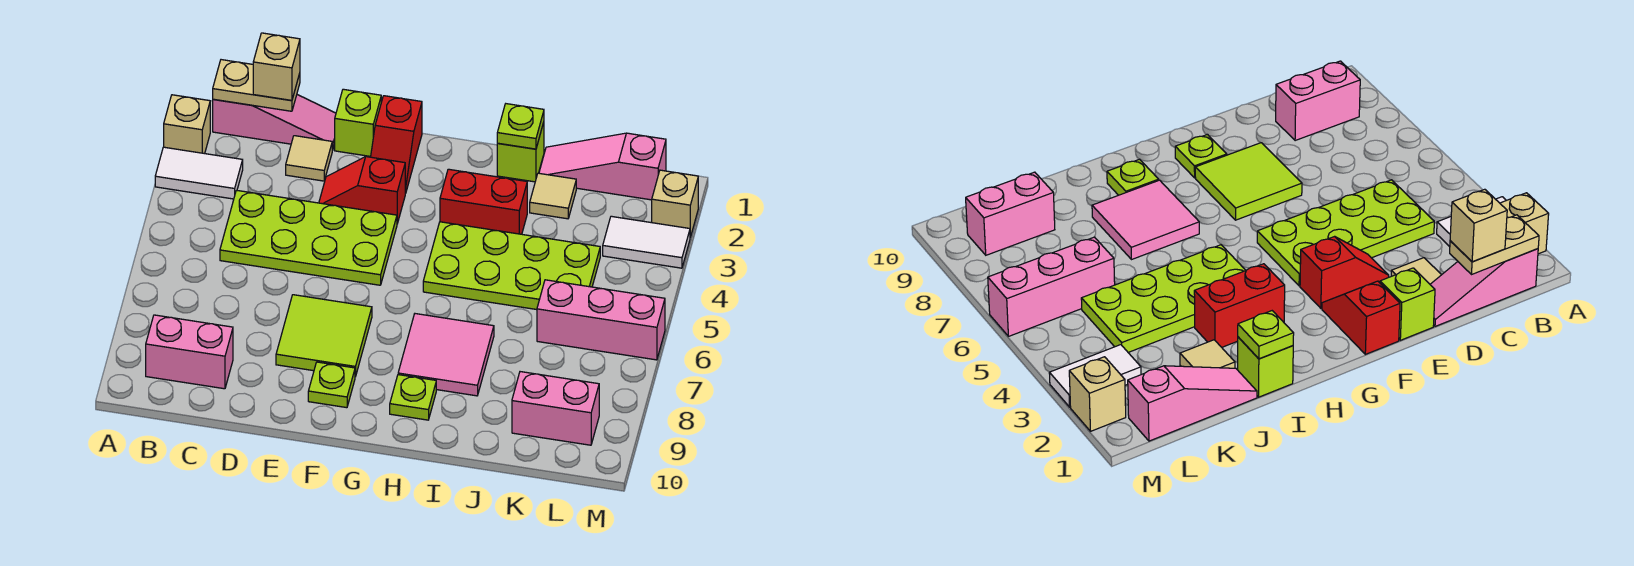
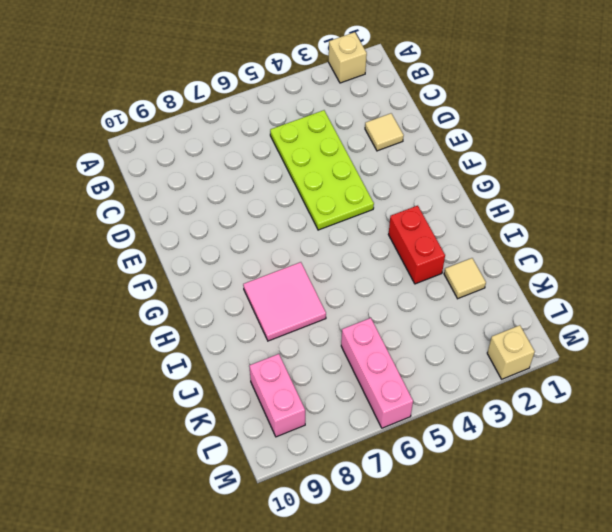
none -> white 1x2 tile [155,147,243,199]
none -> pink 1x3 slope [213,95,336,150]
none -> pink 1x2 brick [146,315,233,389]

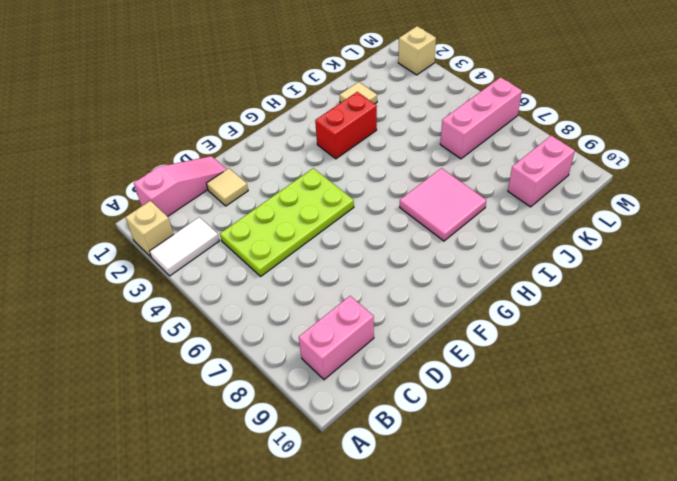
none -> lime 1x1 brick [335,89,381,156]
none -> red 1x2 slope [319,157,405,224]
none -> lime 2x2 tile [276,295,372,377]

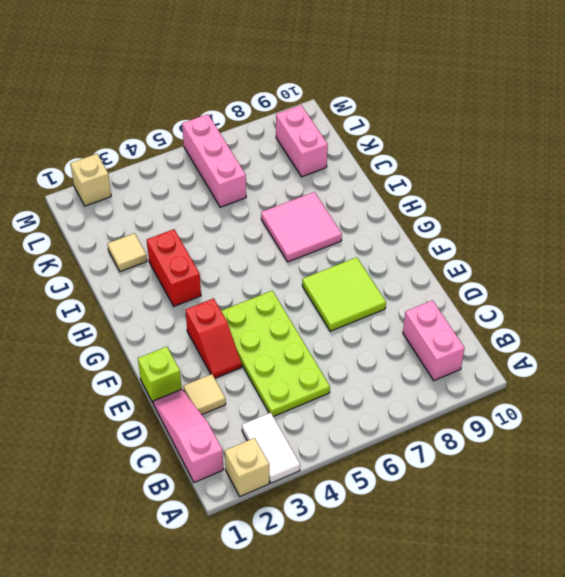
none -> red 1x2 slope [371,96,422,193]
none -> lime 1x1 plate [308,362,355,408]
none -> lime 2x4 plate [423,222,600,310]

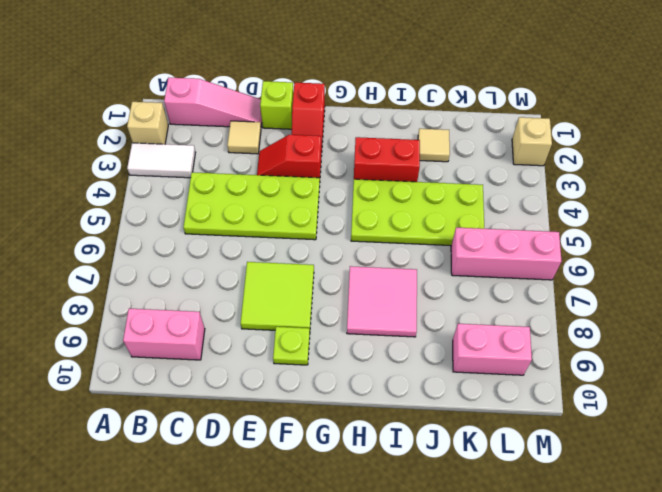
none -> lime 1x1 plate [390,375,436,420]
none -> lime 1x1 brick [497,122,544,182]
none -> pink 1x3 slope [539,133,666,200]

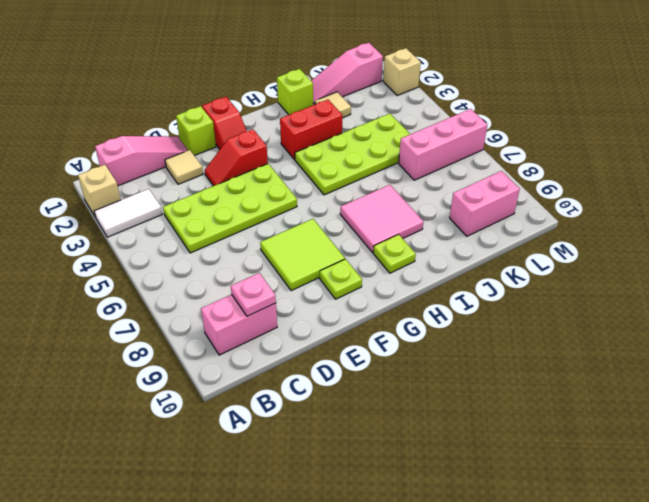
pink 1x1 plate [231,273,276,316] -> none
none -> white 1x2 tile [603,216,690,268]
none -> tan 1x2 plate [213,60,300,111]
none -> lime 1x1 plate [497,104,544,149]

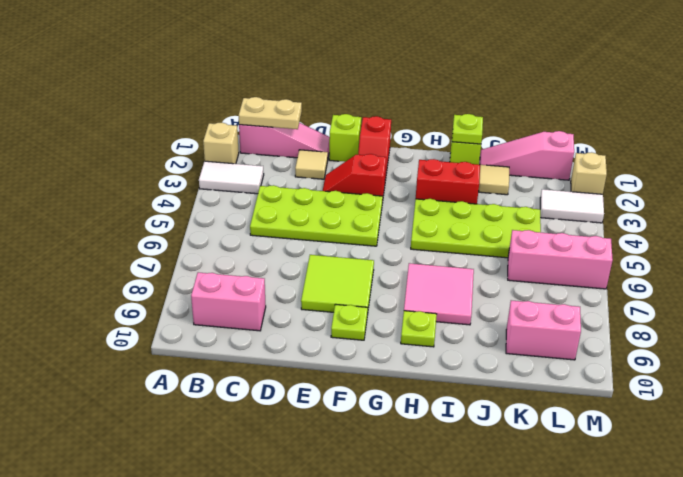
none -> tan 1x1 brick [253,33,300,100]

